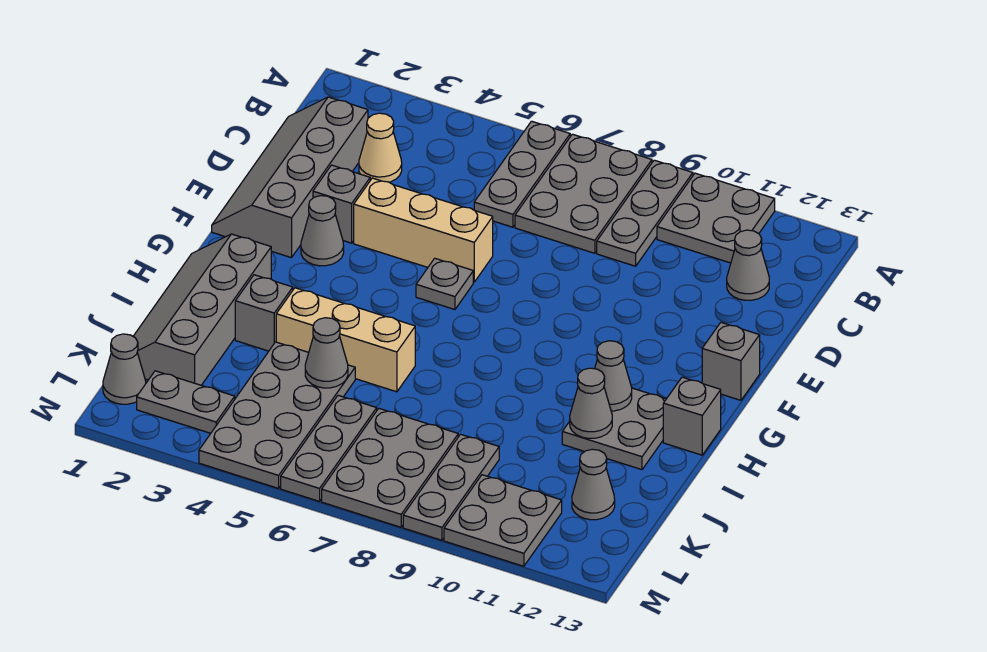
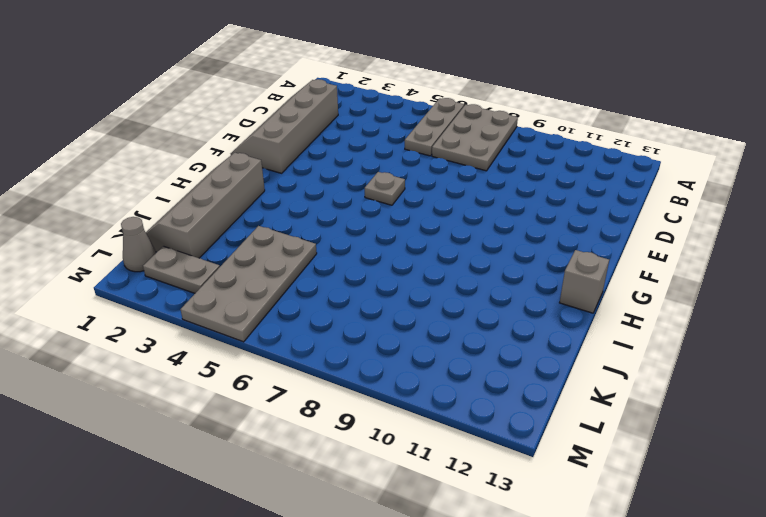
none -> grey 1x3 plate [597,160,693,266]
none -> grey 2x2 plate [657,173,775,263]
none -> tan 1x1 cone [359,113,402,182]

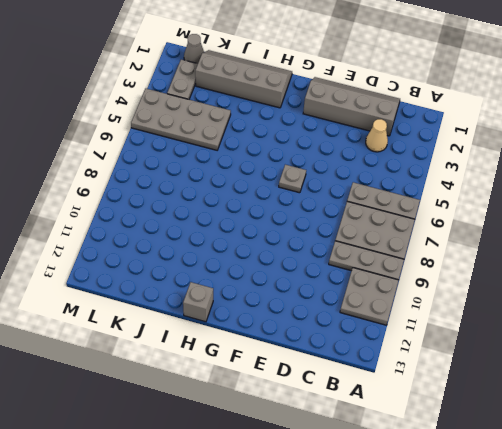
none -> grey 1x1 cone [727,230,769,300]
none -> grey 1x1 brick [313,165,370,243]
none -> tan 1x3 brick [354,178,493,282]

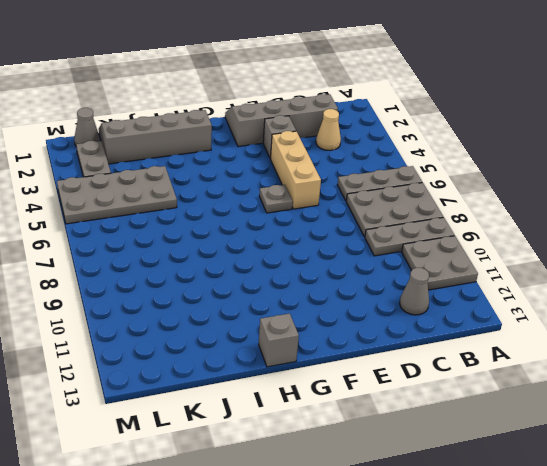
none -> grey 1x1 cone [301,196,344,266]
none -> grey 1x1 brick [702,323,760,400]
none -> grey 2x2 plate [562,388,666,470]

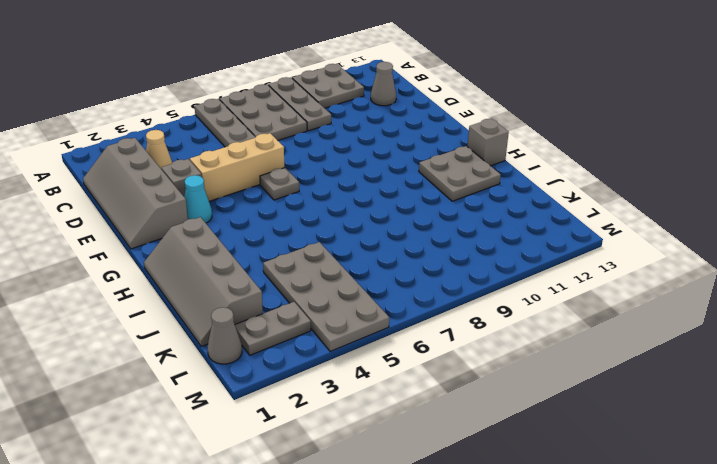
cyan 1x1 cone [184,175,212,223] -> grey 1x1 cone [301,196,344,266]
none -> grey 1x1 brick [702,323,760,400]
none -> grey 1x1 brick [235,275,293,351]
none -> tan 1x3 brick [276,288,415,392]

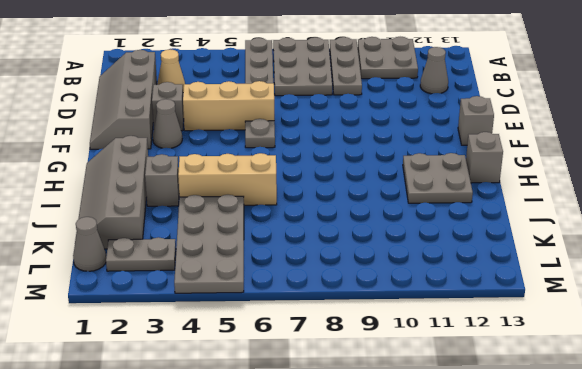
none -> grey 1x3 plate [281,395,377,501]
none -> grey 2x3 plate [322,409,458,527]
none -> grey 1x3 plate [403,434,499,540]

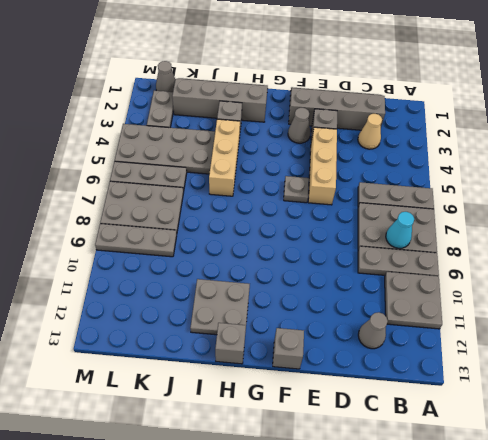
cyan 1x1 cone [386,212,414,248] -> none
none -> grey 1x1 cone [572,449,615,520]
none -> grey 2x2 plate [444,475,562,566]
none -> grey 1x1 cone [595,341,632,411]

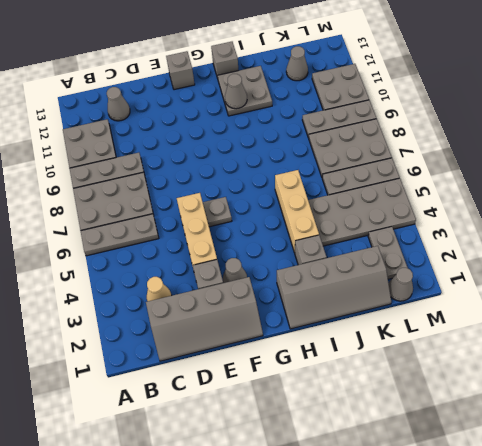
none -> grey 1x1 cone [570,368,612,438]
none -> grey 1x1 cone [305,318,348,388]

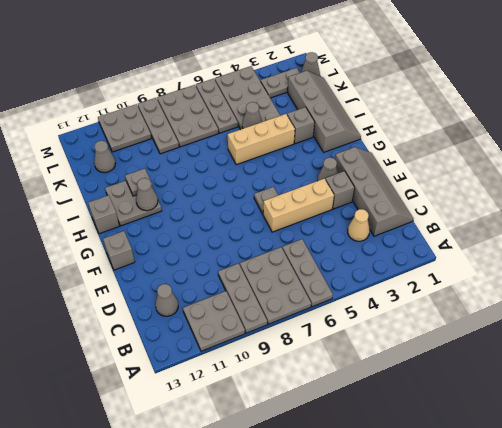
grey 1x1 plate [125,168,153,196] -> grey 1x1 cone [570,368,612,438]

